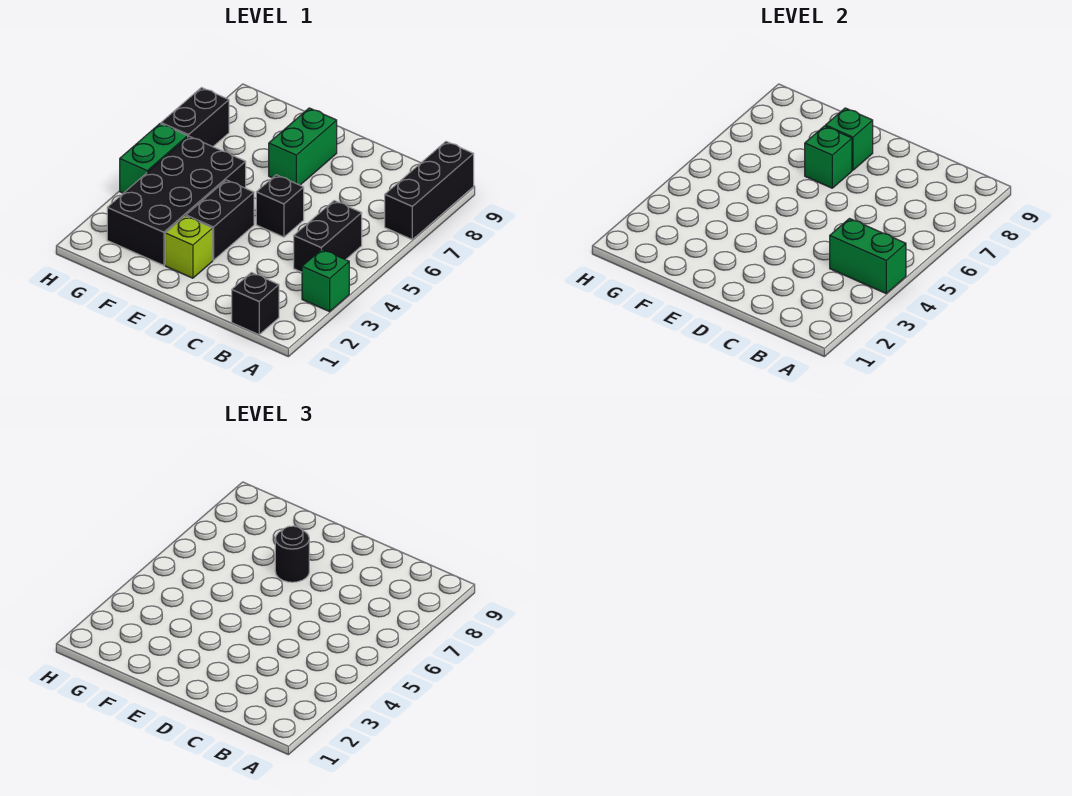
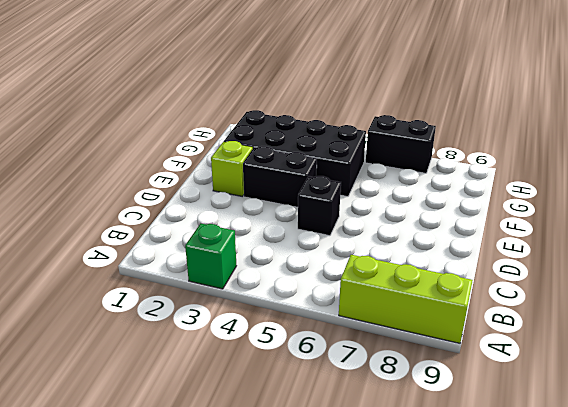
lime 1x3 brick [339,255,473,343] -> black 1x3 brick [385,142,474,239]
none -> black 1x1 brick [232,272,279,335]
none -> black 1x2 brick [294,201,362,272]
none -> green 1x2 brick [269,108,337,185]

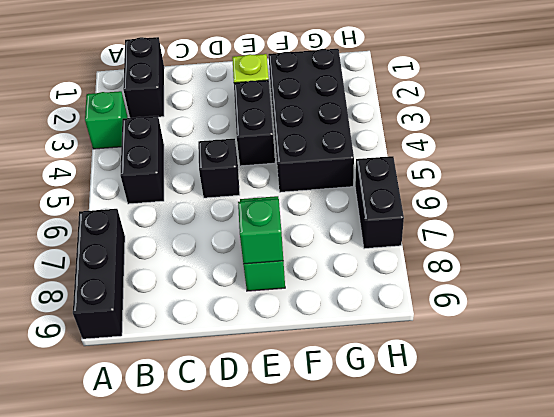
black 1x2 brick [123,37,164,118] -> black 1x1 brick [232,272,279,335]
none -> green 1x2 brick [120,124,188,193]
none -> green 1x2 brick [830,219,906,293]
none -> green 1x1 brick [805,126,852,188]

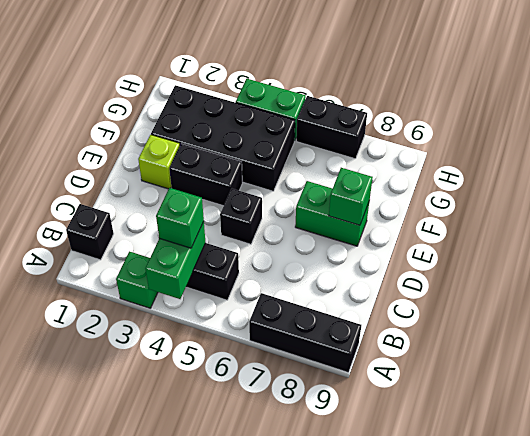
green 1x1 brick [156,188,204,248] -> green 1x1 brick moved to [805,126,852,188]
none -> black 1x1 round brick [275,526,309,582]

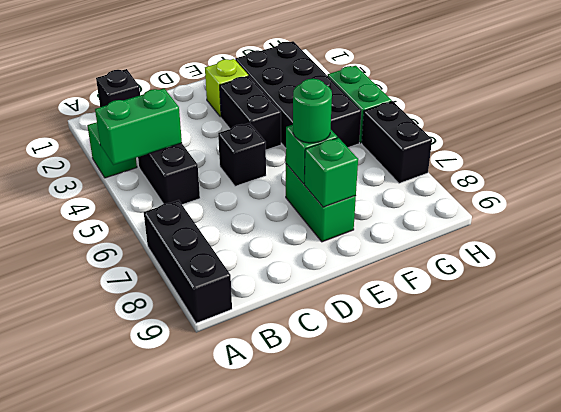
green 1x1 round brick [293,79,332,143] -> black 1x1 round brick [275,526,309,582]

